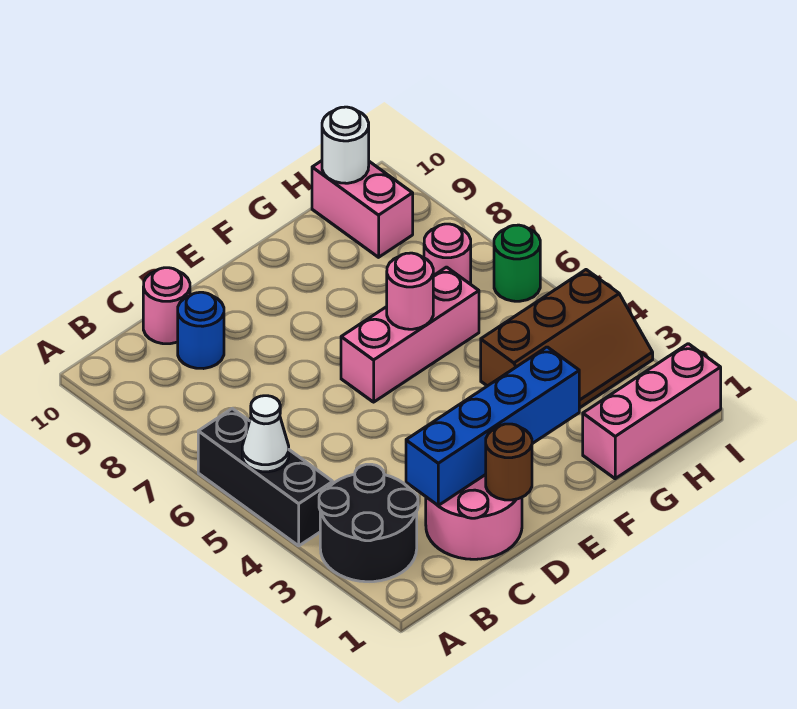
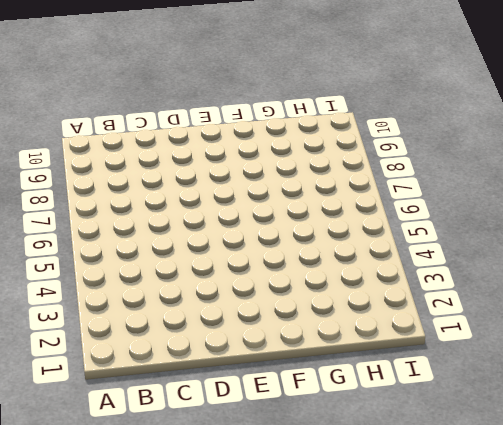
none -> black 2x2 round brick [319,464,418,582]
none -> black 1x3 brick [198,408,333,546]
none -> pink 2x2 round brick [426,475,522,559]

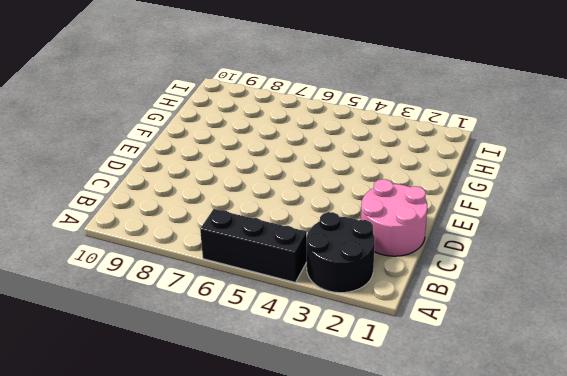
none -> blue 1x1 round brick [178,292,224,369]
none -> pink 1x1 round brick [143,268,190,344]
none -> pink 1x3 brick [341,267,479,402]

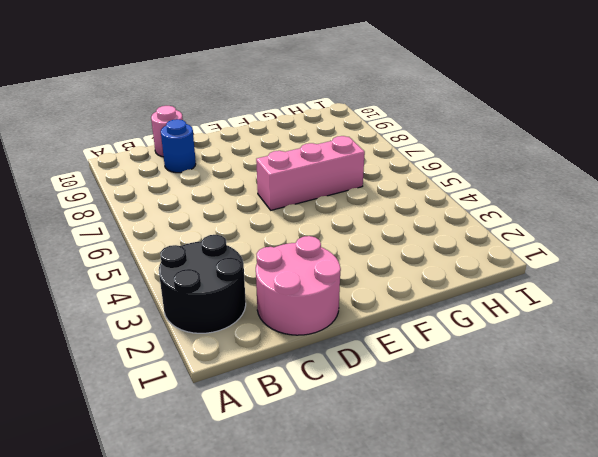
none -> black 1x3 brick [198,408,333,546]
none -> pink 1x3 brick [583,344,721,479]
none -> brown 2x3 slope [481,270,653,408]

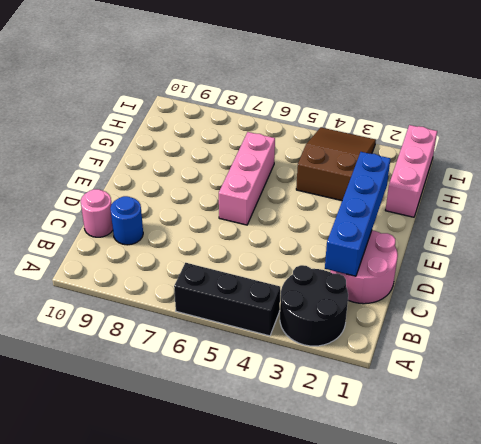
brown 2x3 slope [296,128,376,201] -> brown 2x3 slope turned to [481,270,653,408]
none -> pink 1x1 round brick [424,224,471,284]
none -> pink 1x2 brick [312,161,413,257]
none -> green 1x1 round brick [494,225,540,301]

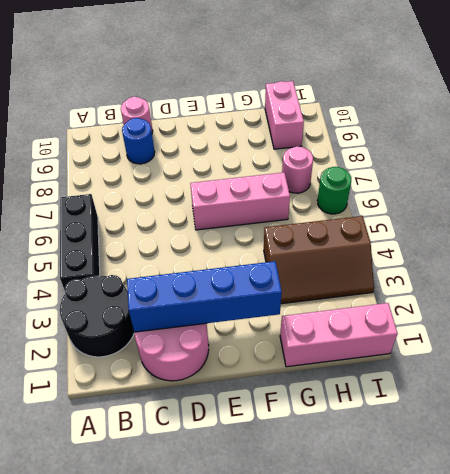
none -> white 1x1 cone [242,396,289,472]
none -> brown 1x1 round brick [486,424,532,500]
none -> pink 1x1 round brick [387,253,433,329]

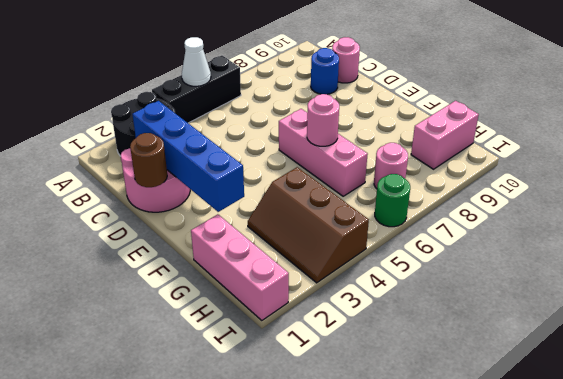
none -> white 1x1 round brick [322,107,369,183]

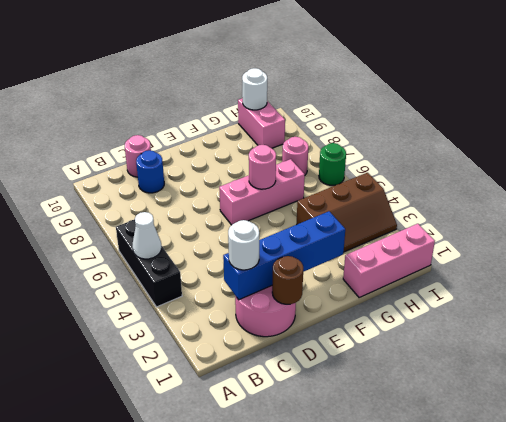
white 1x1 round brick [228,220,259,270] -> none
none -> black 2x2 round brick [319,464,418,582]

